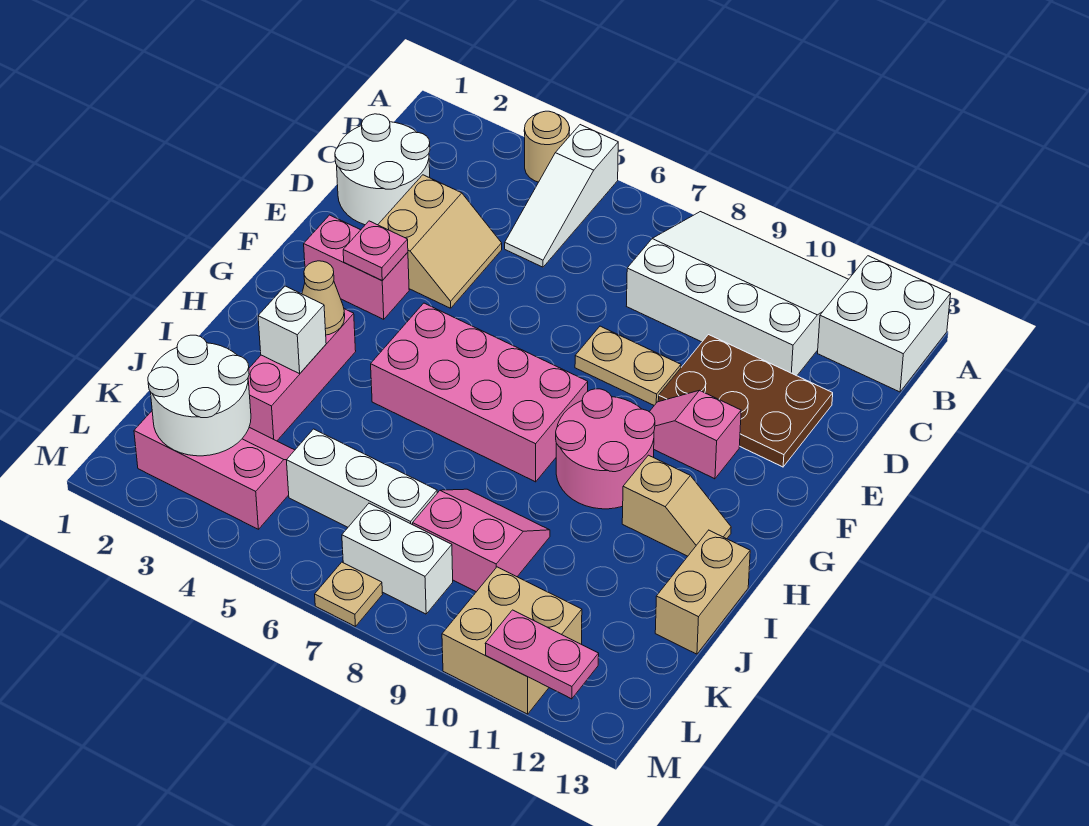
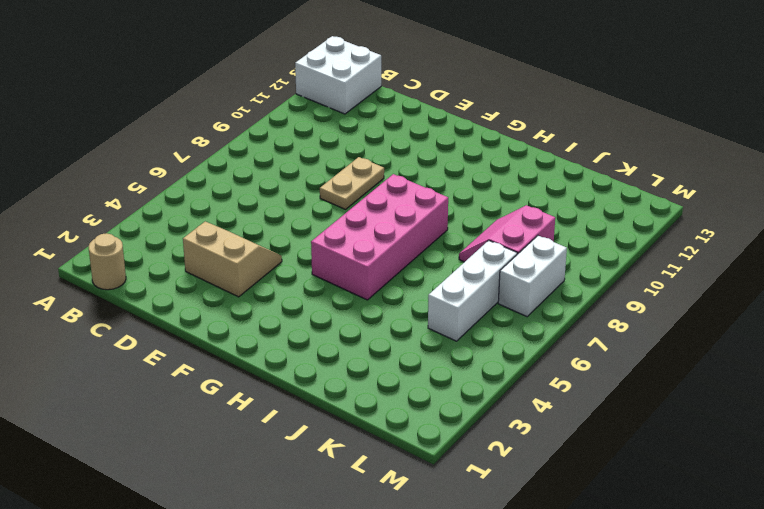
tan 1x1 round brick [89,233,126,290] -> tan 1x1 round brick moved to [524,111,570,182]
none -> white 1x3 slope [505,125,618,267]
none -> white 3x4 slope [627,212,849,376]
none -> white 2x2 round brick [335,114,430,225]

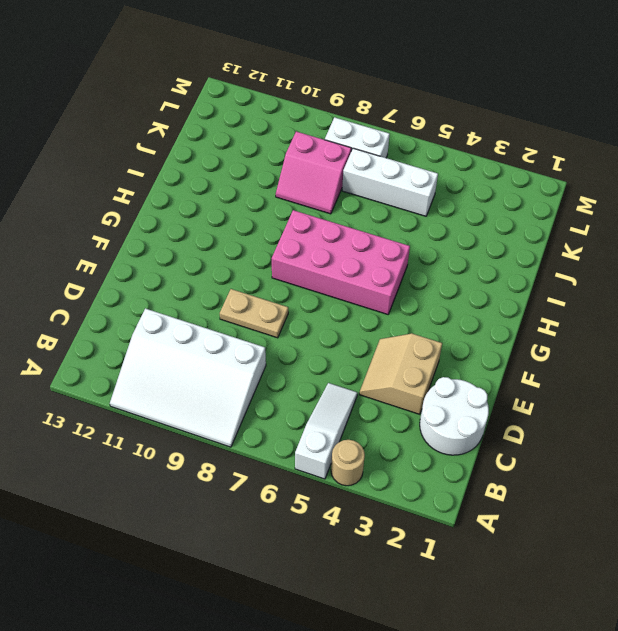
none -> white 2x2 brick [818,256,951,392]
none -> brown 2x3 plate [658,335,833,467]
none -> pink 1x2 brick [304,215,409,319]

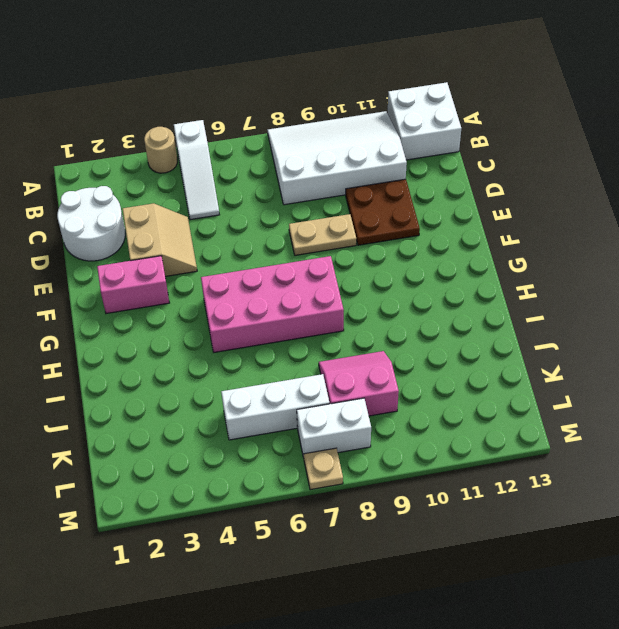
brown 2x2 plate [346,179,420,245] -> brown 2x3 plate [658,335,833,467]
none -> pink 1x2 slope [650,390,741,479]
none -> pink 2x2 round brick [556,389,655,509]
none -> pink 1x3 brick [248,309,356,441]

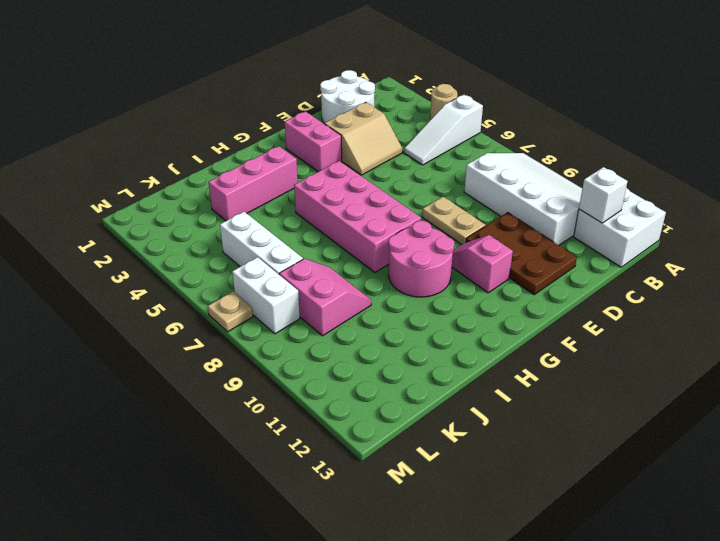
white 1x1 brick [579,167,628,223] -> white 1x1 brick moved to [258,286,326,374]
none -> tan 1x2 slope [622,455,731,556]
none -> tan 1x2 brick [655,530,750,654]
none -> pink 2x3 slope [134,411,295,529]

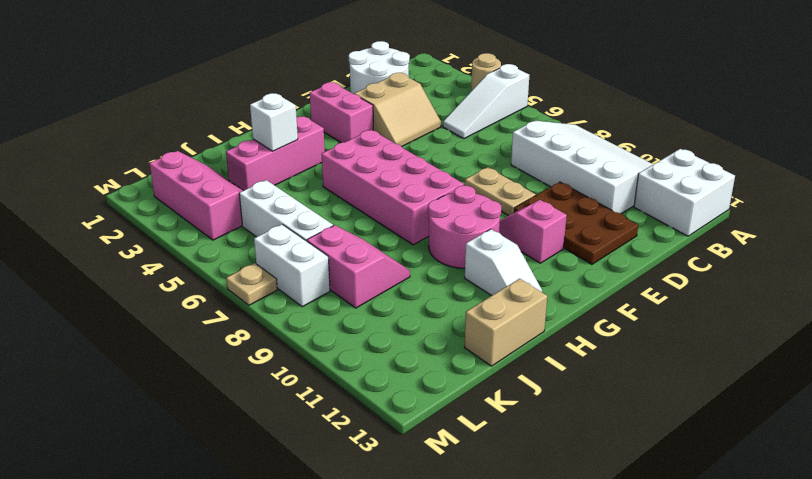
white 1x2 slope [465,229,542,296] -> tan 1x2 slope [622,455,731,556]
none -> tan 2x2 brick [442,567,582,714]
none -> pink 1x1 plate [343,221,408,280]
none -> tan 1x1 cone [302,261,345,335]

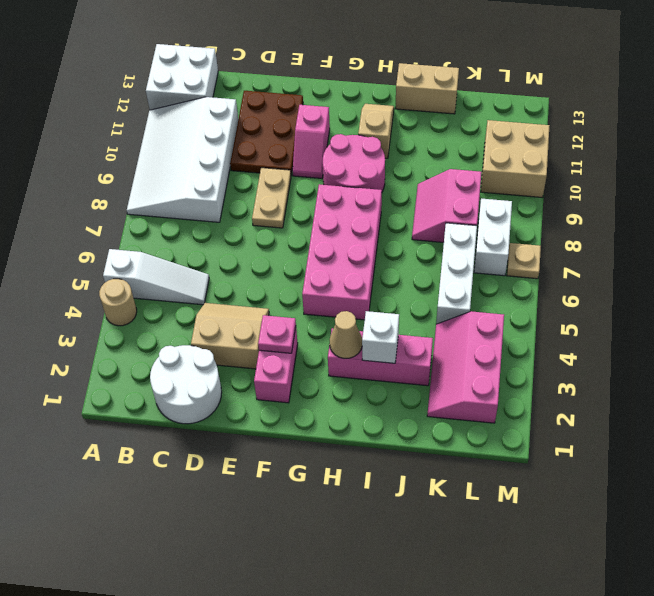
none -> white 2x2 round brick [148,335,251,456]
none -> pink 1x2 plate [485,610,599,699]

